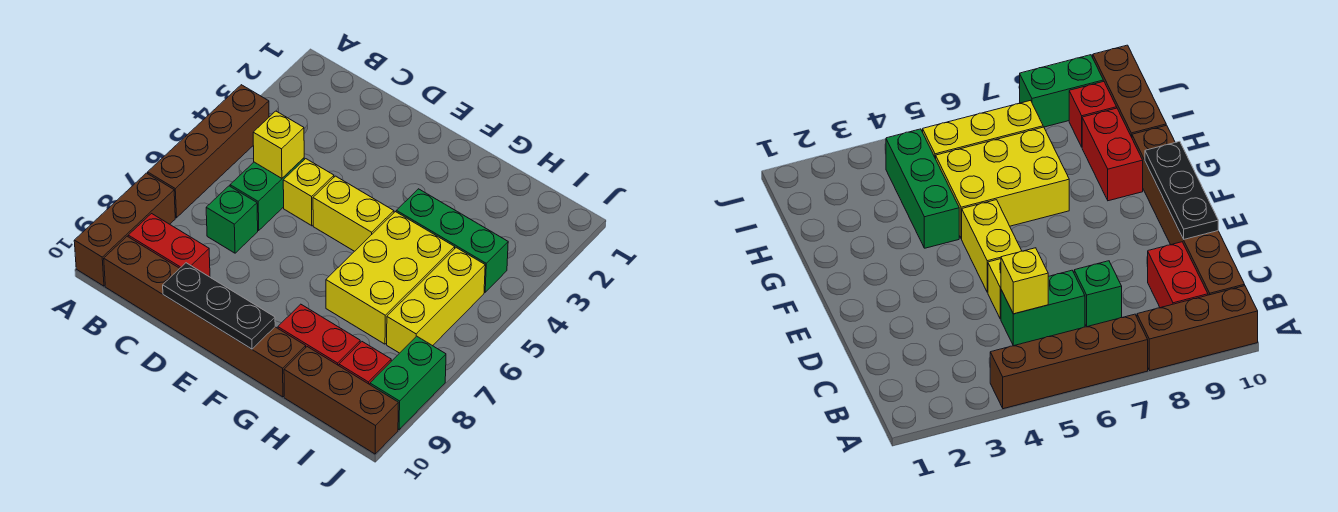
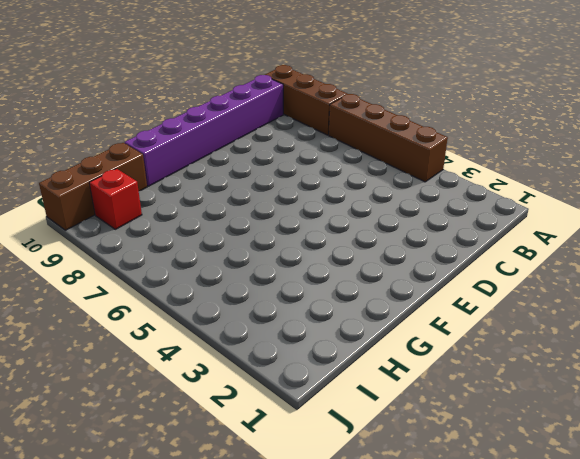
purple 1x6 brick [125,75,283,186] -> brown 1x6 brick [104,236,306,397]
none -> red 1x2 brick [128,214,210,277]
none -> green 1x2 brick [230,158,304,231]
none -> green 1x1 brick [206,186,258,253]

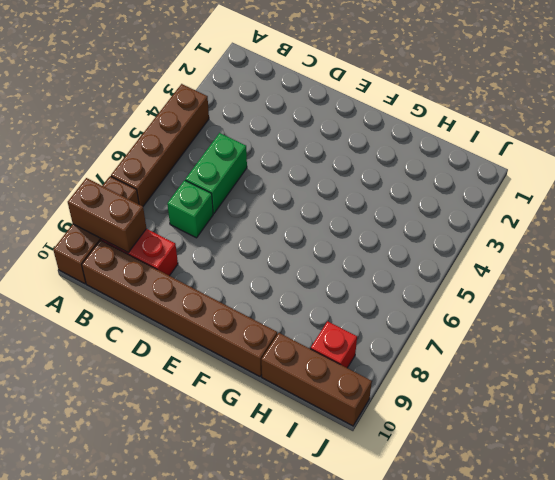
brown 1x2 brick [68,178,146,253] -> none
none -> yellow 1x1 brick [283,159,334,226]
none -> yellow 1x2 brick [313,176,394,251]
none -> green 1x3 brick [396,189,508,292]

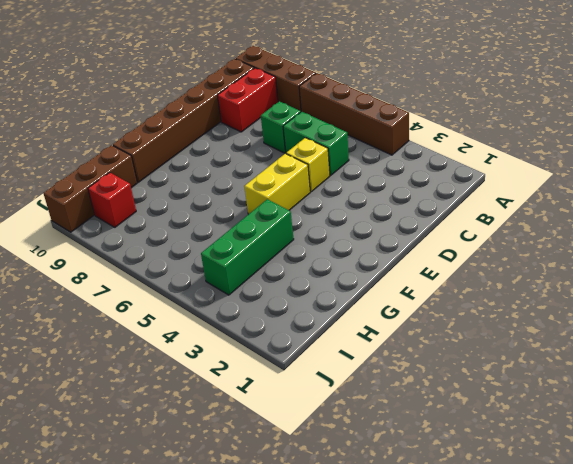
none -> yellow 2x3 brick [326,212,455,344]
none -> red 1x2 brick [278,304,360,366]
none -> yellow 1x3 brick [387,248,485,353]

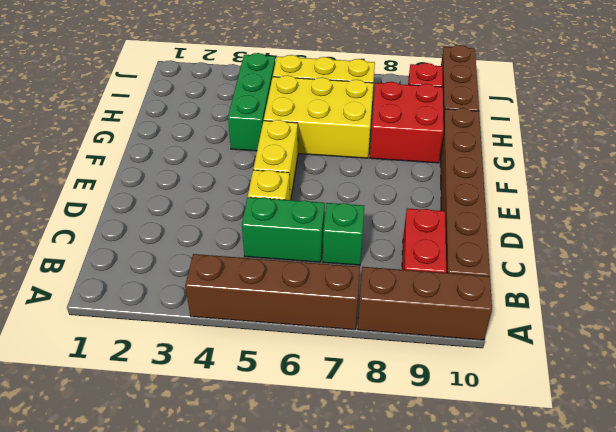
red 2x2 brick [370,82,444,163] -> red 1x2 brick [278,304,360,366]
none -> green 1x2 brick [370,336,446,430]
none -> yellow 1x1 brick [253,111,304,178]
none -> black 1x3 plate [163,263,275,349]

